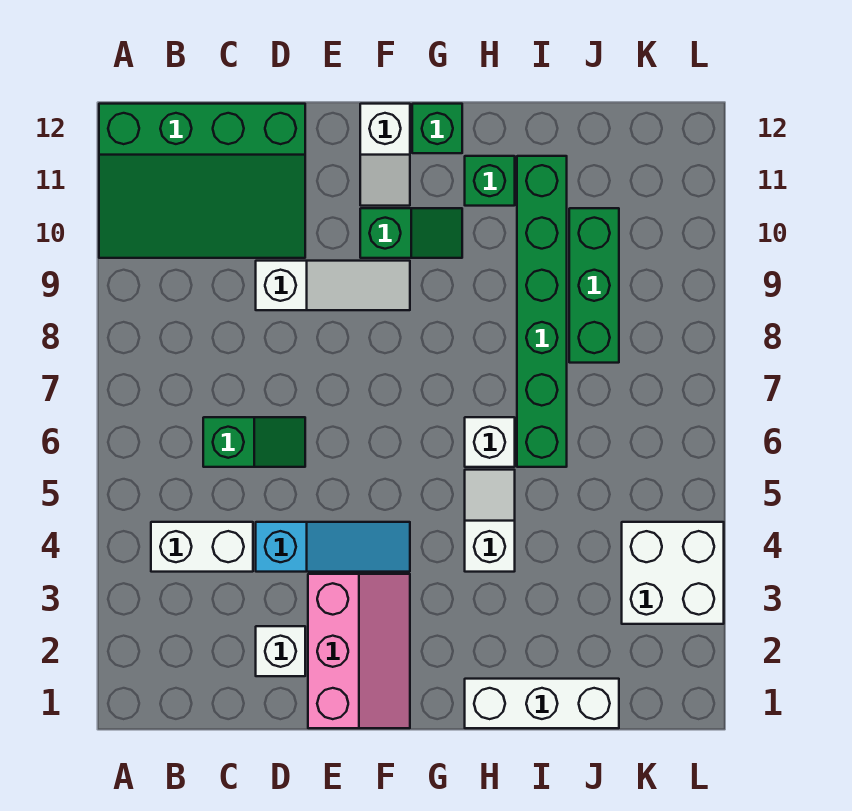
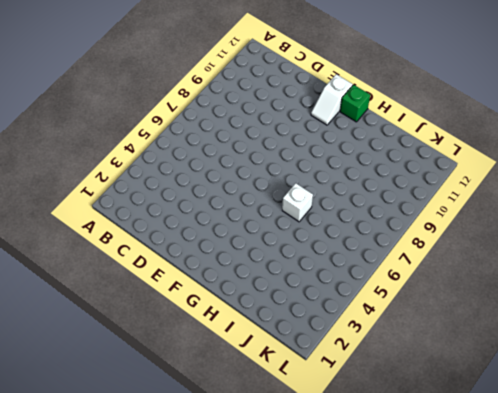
none -> green 3x4 slope [99,104,305,258]
none -> white 1x2 brick [151,522,253,572]
none -> green 1x2 slope [203,417,305,467]

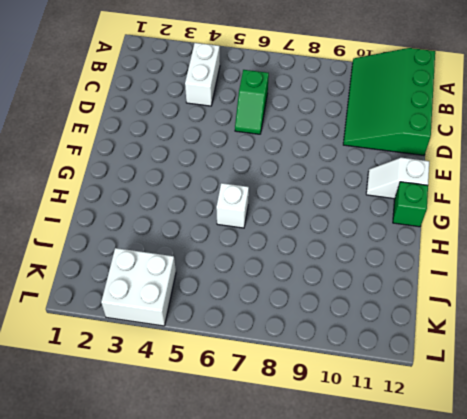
none -> white 1x1 brick [256,626,305,676]
none -> cyan 1x3 slope [256,522,410,572]
none -> white 1x3 slope [256,261,410,310]

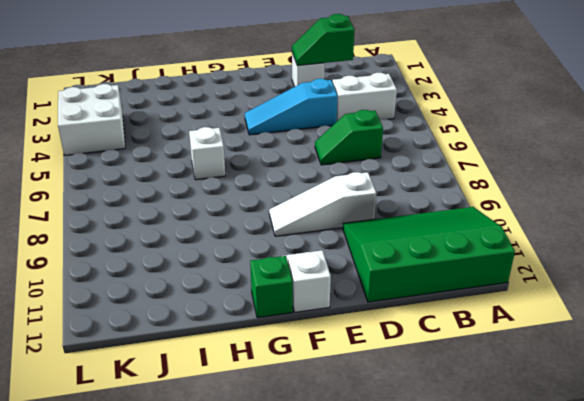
green 1x2 slope [292,14,354,66] -> green 1x2 slope moved to [360,208,462,258]
none -> pink 2x3 slope [308,574,410,728]
none -> white 1x3 brick [465,679,619,728]
none -> white 1x2 slope [465,470,515,572]

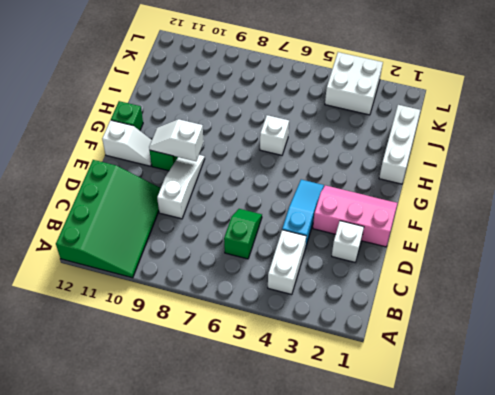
white 1x2 slope [149,119,204,161] -> white 1x2 slope moved to [465,470,515,572]
none -> green 1x1 brick [465,156,515,206]
none -> green 1x6 brick [517,156,567,467]
none -> green 1x3 brick [569,208,619,363]

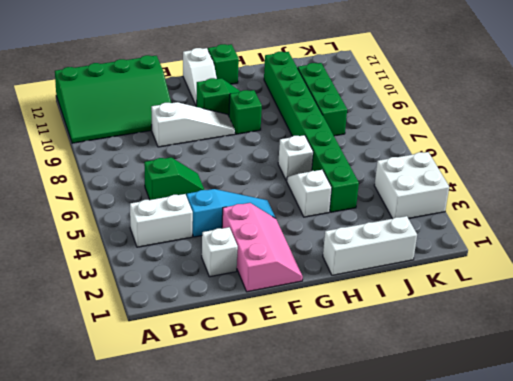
green 1x1 brick [229,90,262,134] -> green 1x1 brick moved to [465,156,515,206]
green 1x8 brick [264,52,359,212] -> green 1x6 brick [517,156,567,467]

